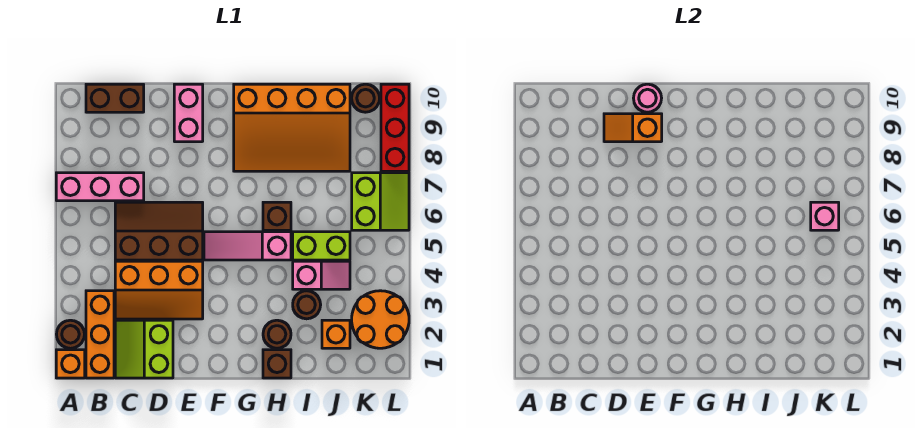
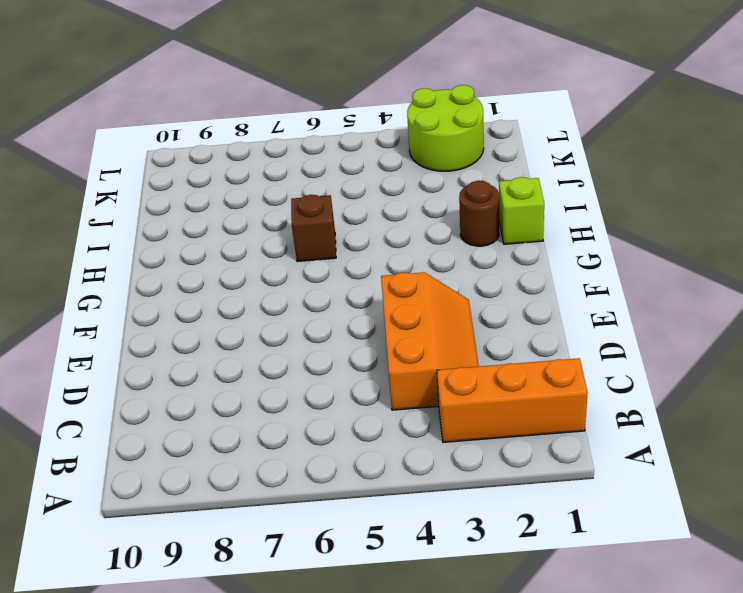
lime 1x1 brick [499,177,544,244] -> brown 1x1 brick [263,350,291,378]
lime 2x2 round brick [407,85,484,171] -> orange 2x2 round brick [352,291,409,348]
none -> orange 1x1 brick [56,350,85,378]
none -> brown 1x1 round brick [56,320,84,348]
none -> pink 1x3 brick [56,173,144,201]

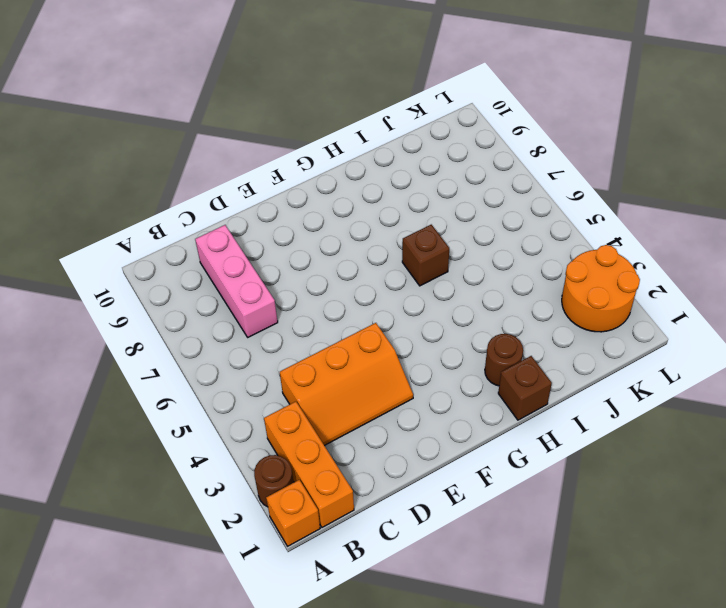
pink 1x3 brick [195,225,278,337] -> pink 1x3 brick turned to [56,173,144,201]
none -> brown 1x2 brick [86,84,144,112]
none -> lime 2x2 slope [115,320,173,378]
none -> brown 2x3 slope [115,202,203,260]

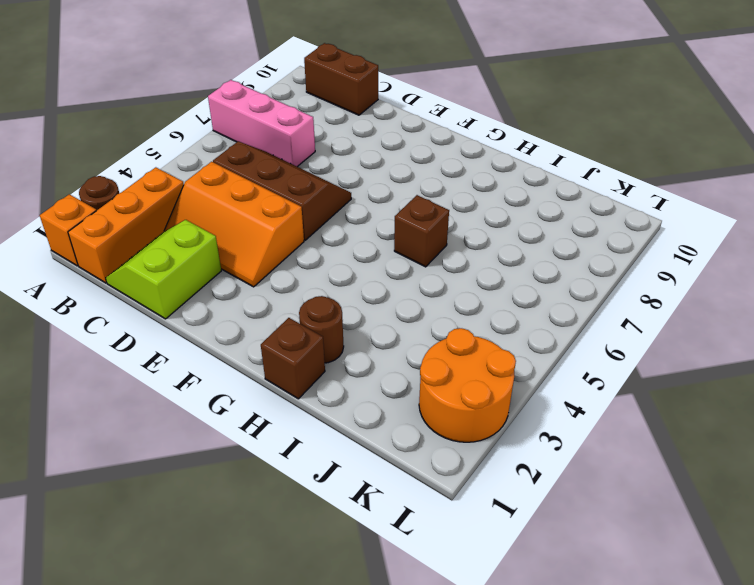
none -> pink 1x2 brick [174,84,203,142]
none -> pink 1x3 slope [204,232,291,260]
none -> orange 3x4 slope [234,84,350,171]

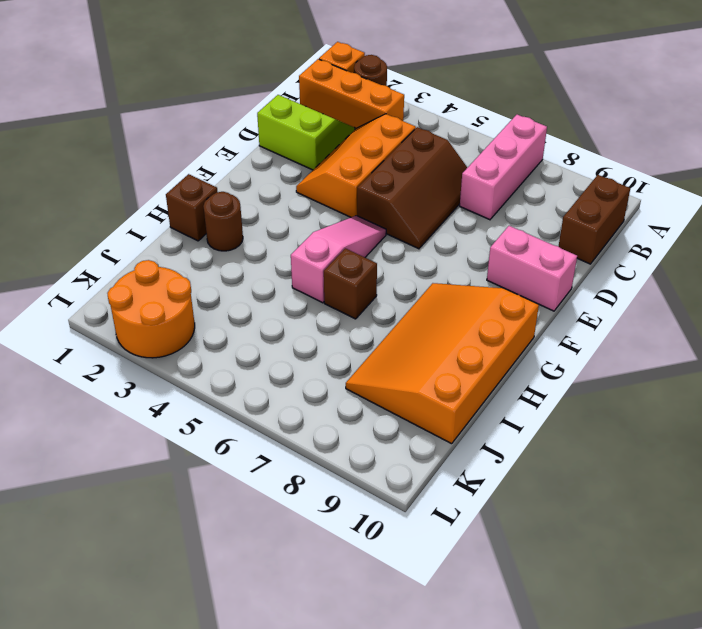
none -> brown 1x1 round brick [293,291,321,319]
none -> pink 1x2 slope [293,261,350,289]
none -> lime 1x2 brick [293,232,350,260]

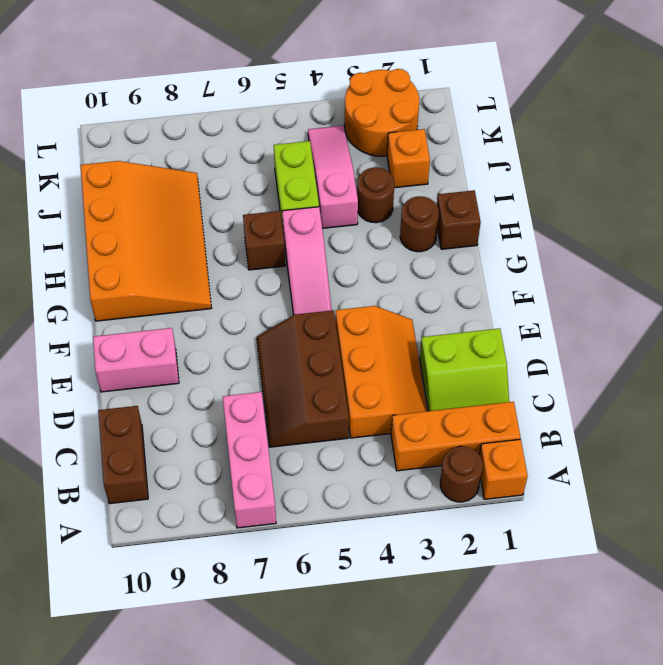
pink 1x3 slope [308,126,358,228] -> pink 1x2 slope [293,261,350,289]
none -> lime 2x2 slope [352,173,409,230]
none -> brown 1x1 round brick [352,84,380,112]
none -> red 1x3 brick [381,84,409,171]

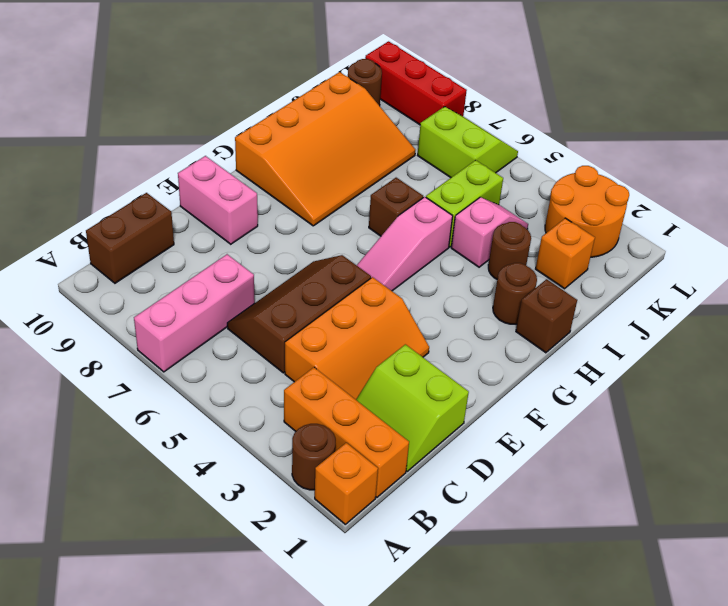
none -> orange 1x2 slope [604,114,662,142]
none -> pink 1x1 round brick [634,84,662,112]
none -> pink 1x1 brick [811,202,839,230]

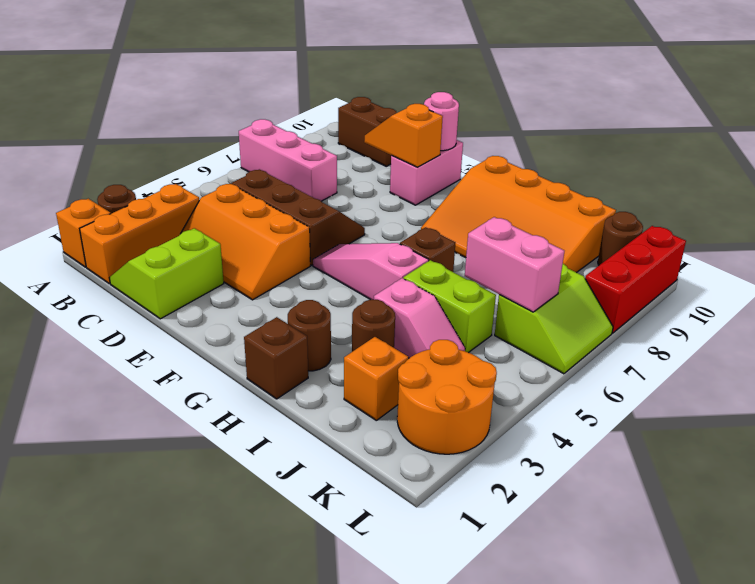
pink 1x2 brick [465,217,564,312] -> pink 1x1 brick [811,202,839,230]

